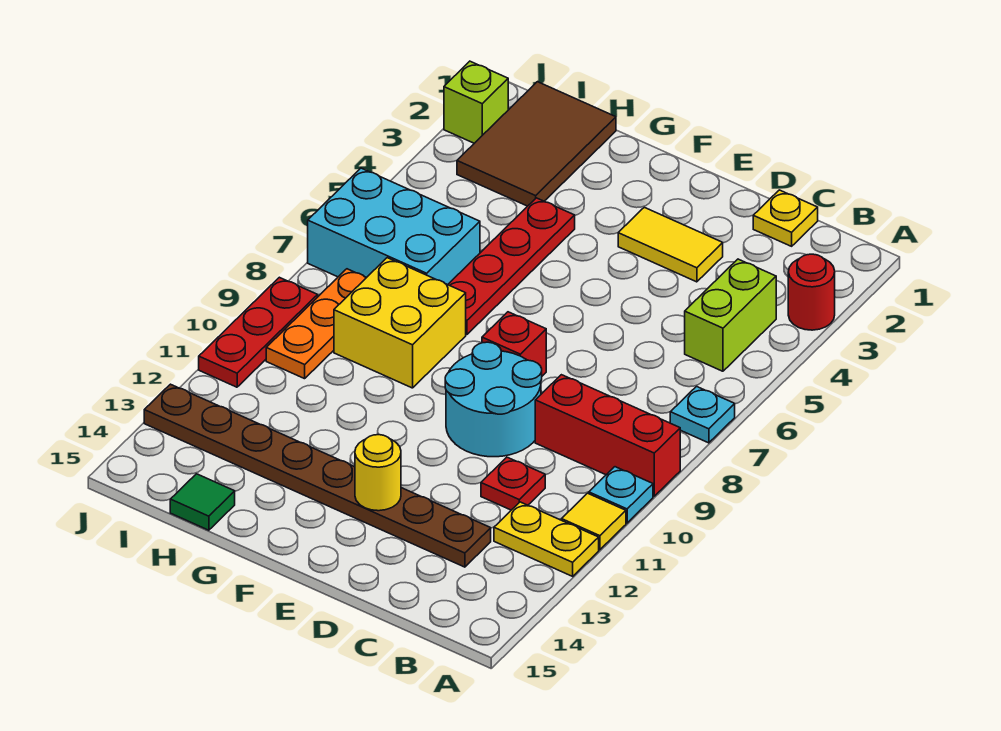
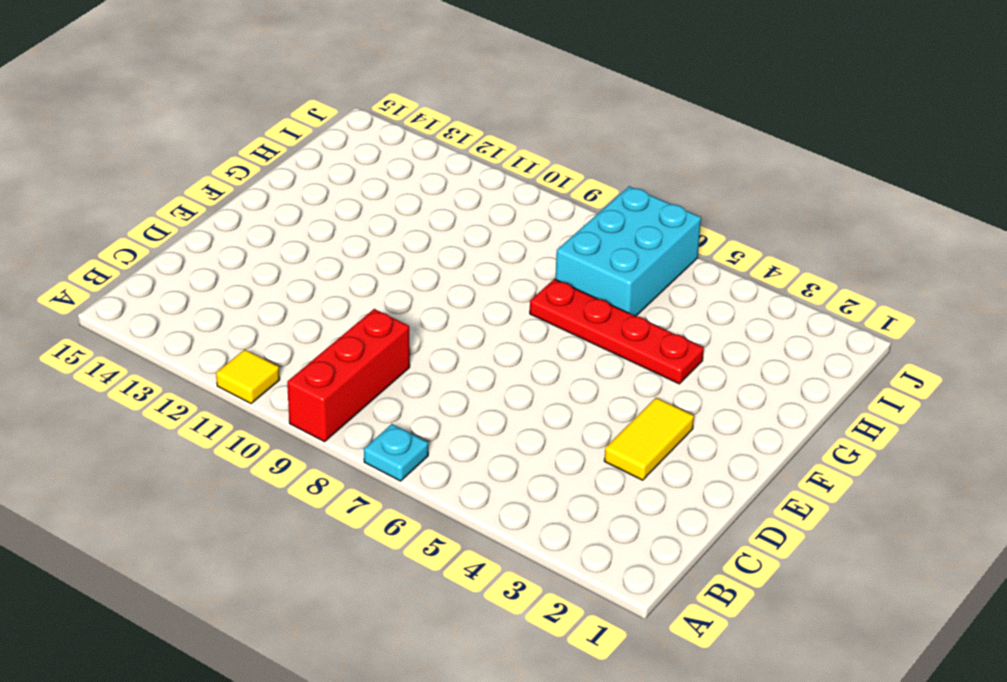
none -> red 1x1 round brick [788,254,835,330]
none -> cyan 1x1 plate [589,467,653,523]
none -> yellow 1x2 plate [494,502,599,576]

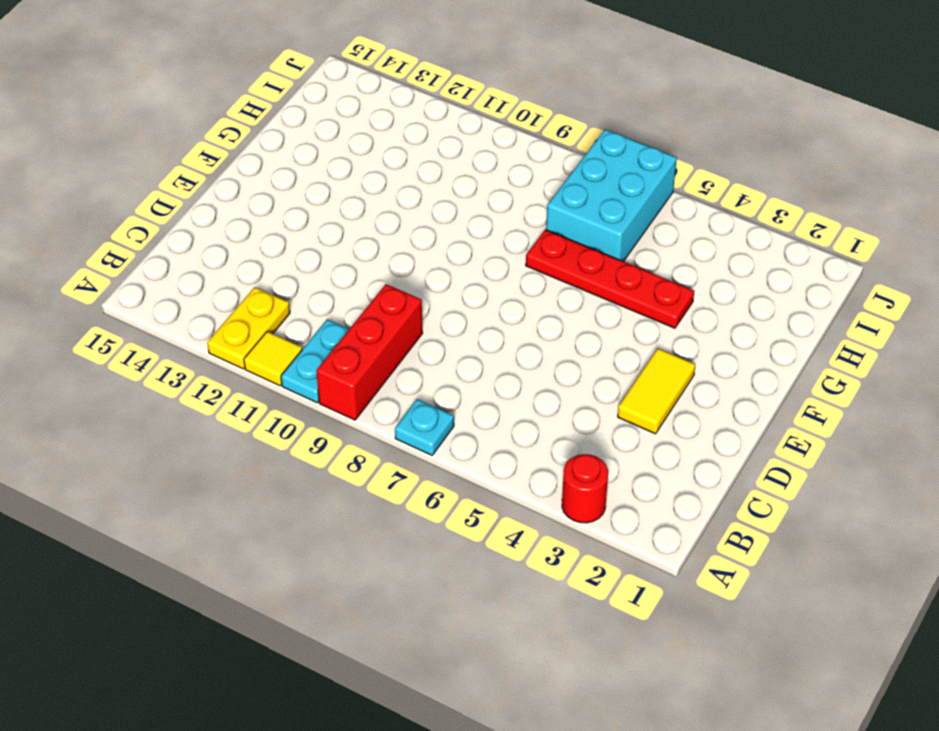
cyan 1x2 plate [281,319,349,403] -> cyan 1x1 plate [589,467,653,523]
none -> lime 1x2 brick [685,259,776,371]
none -> yellow 1x1 plate [753,190,818,246]
none -> red 1x1 plate [481,457,545,510]

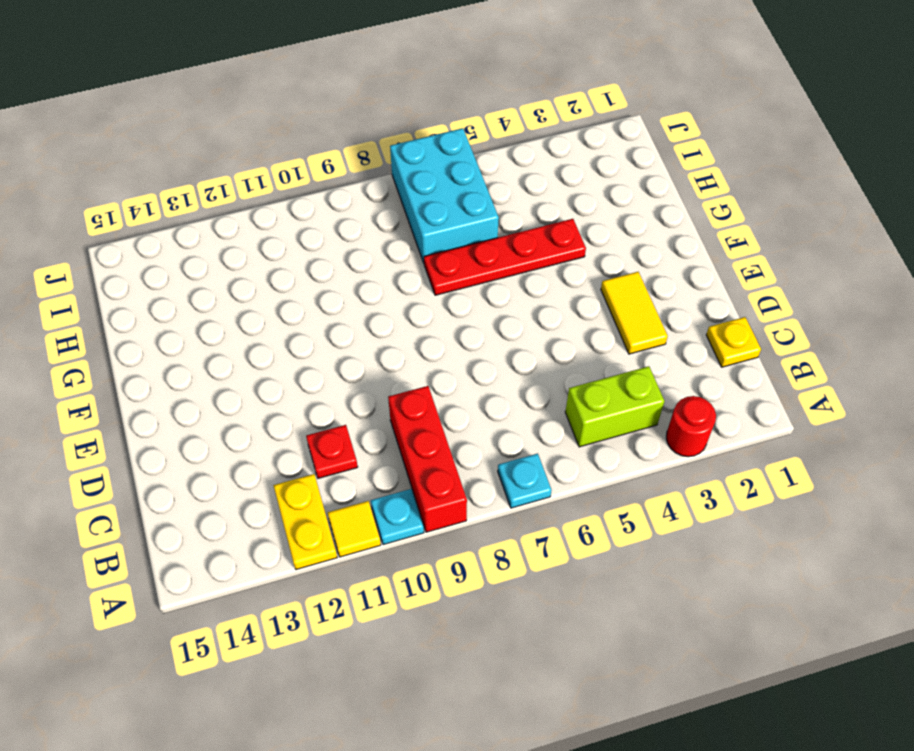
none -> brown 1x8 plate [144,384,491,567]
none -> cyan 2x2 round brick [445,342,542,457]
none -> red 1x1 brick [482,312,546,376]

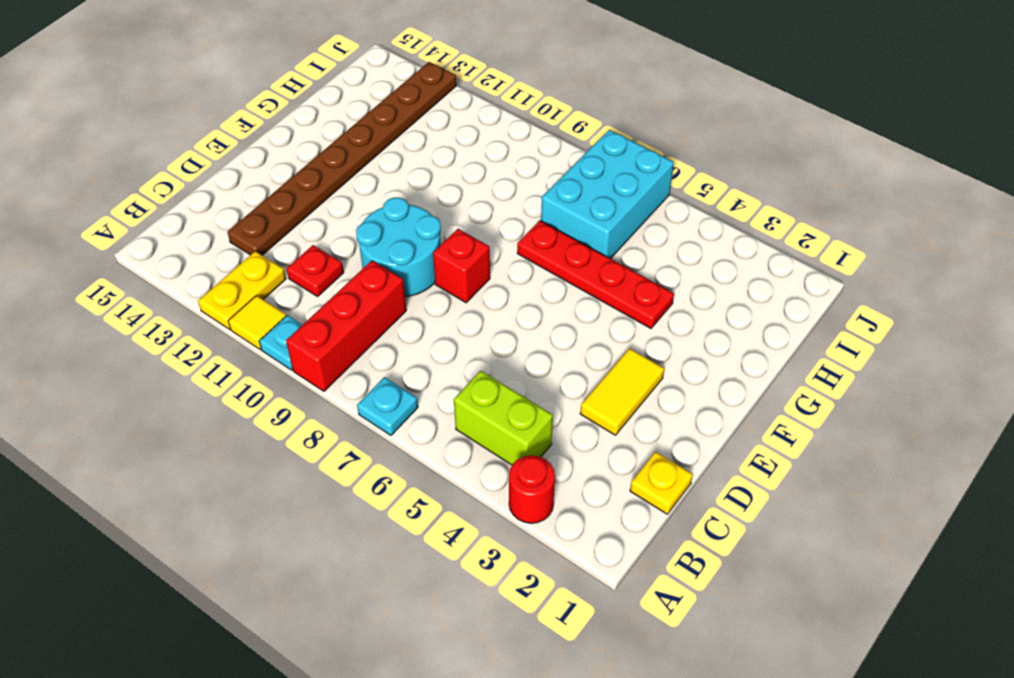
none -> yellow 2x2 brick [334,258,466,388]
none -> brown 2x3 tile [457,82,616,206]
none -> green 1x1 tile [170,474,235,530]

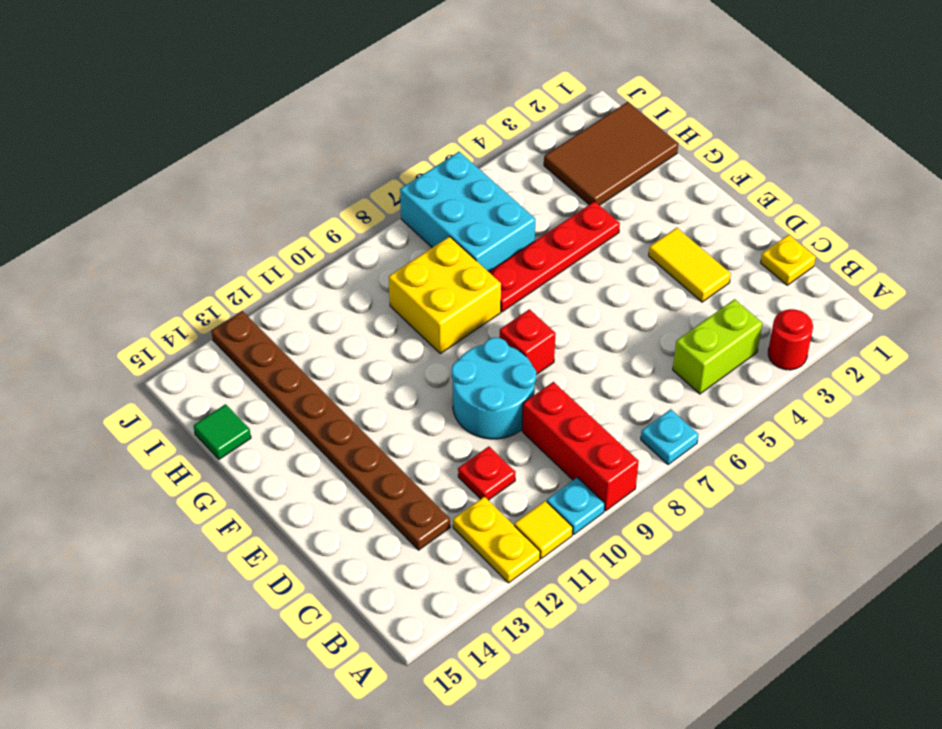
none -> orange 1x3 plate [266,269,367,379]
none -> lime 1x1 brick [444,61,508,143]
none -> red 1x3 plate [199,277,318,387]

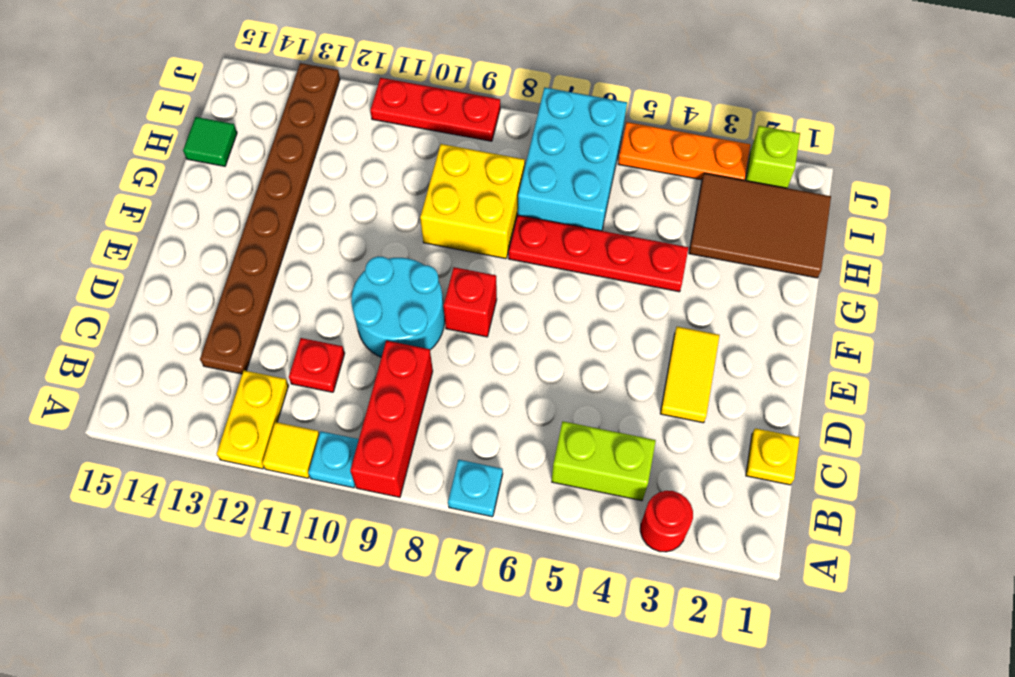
orange 1x3 plate [618,122,750,180] -> orange 1x3 plate moved to [266,269,367,379]
none -> yellow 1x1 round brick [355,435,401,511]

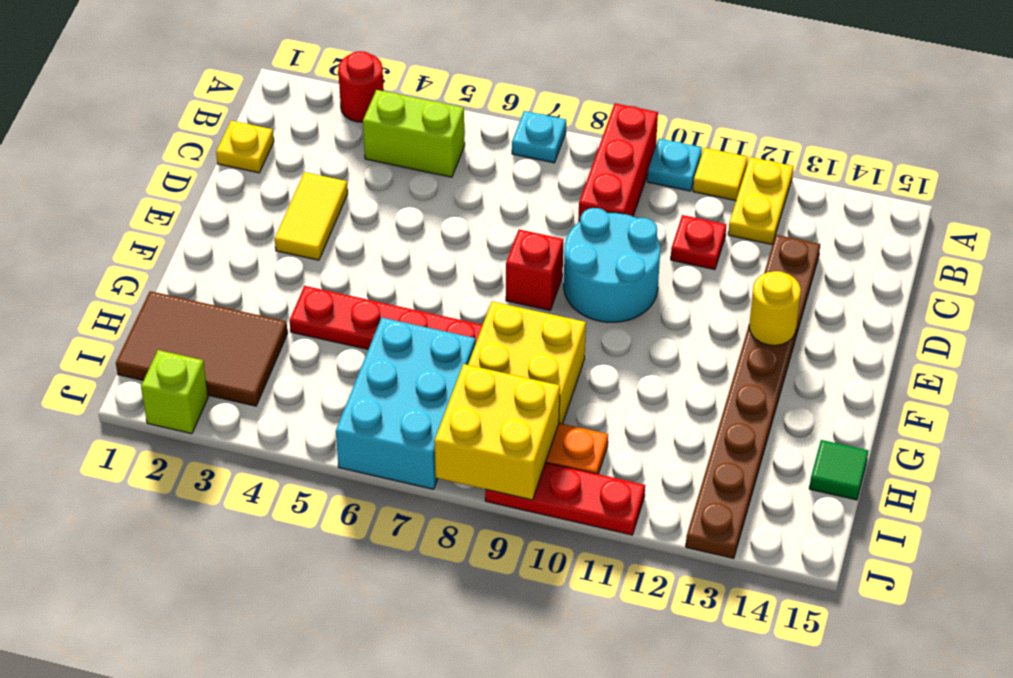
yellow 2x2 brick [434,364,560,500] -> none

